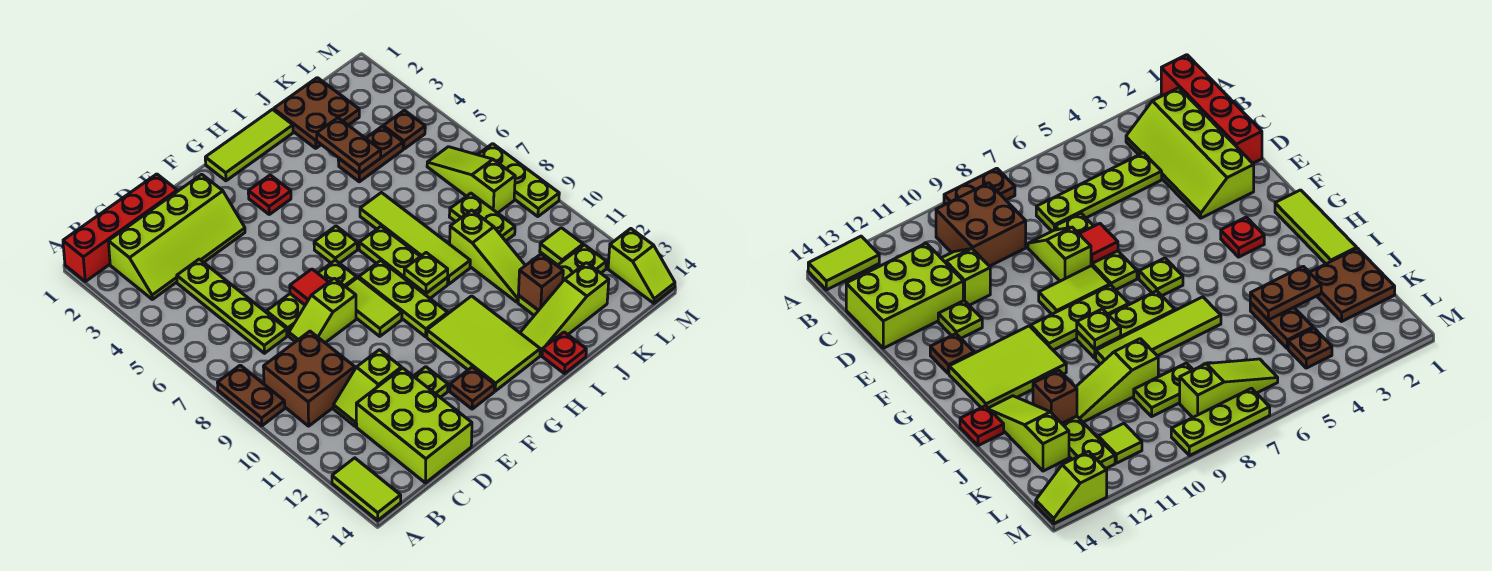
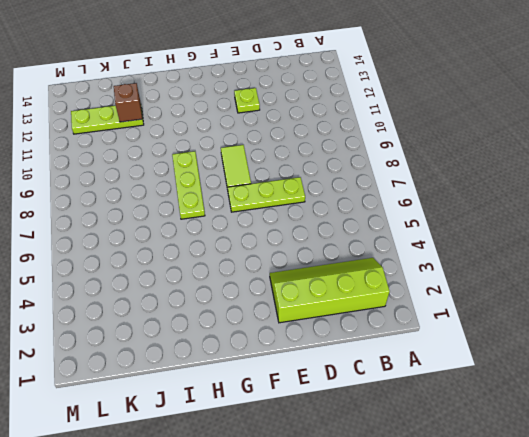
none -> red 1x4 brick [63,174,177,281]
none -> brown 1x2 plate [217,365,285,426]
none -> lime 1x2 tile [332,458,401,520]
none -> brown 2x2 brick [263,331,355,426]

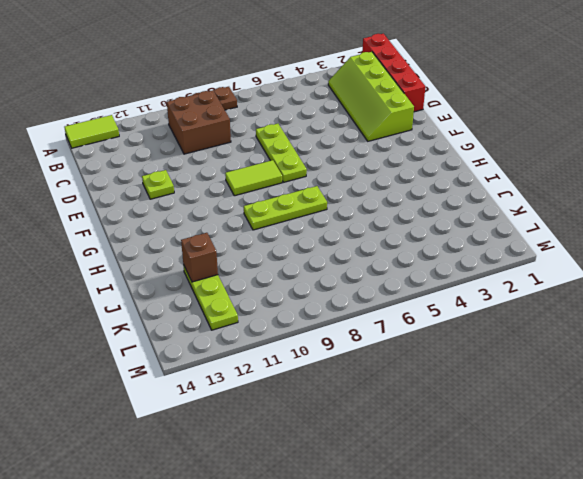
none -> lime 1x4 plate [177,259,287,353]
none -> lime 1x2 slope [333,350,402,426]
none -> lime 2x3 brick [356,368,472,483]
none -> lime 1x2 slope [289,278,356,343]

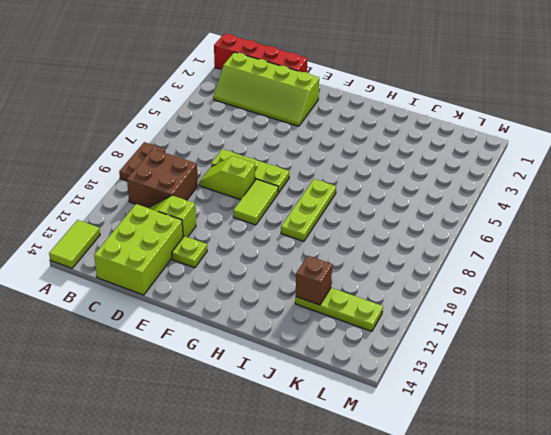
none -> lime 1x4 plate [177,259,287,353]
none -> brown 1x1 plate [450,367,494,409]
none -> lime 1x3 tile [205,109,293,181]
none -> red 1x1 plate [248,175,291,214]

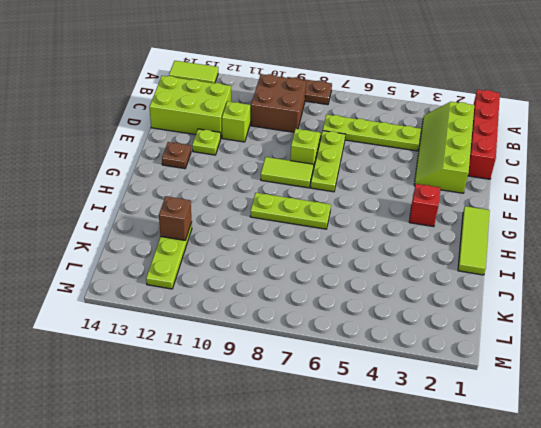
red 1x1 brick [409,184,440,227] -> red 1x1 plate [248,175,291,214]
none -> lime 1x1 plate [314,226,357,263]
none -> lime 1x3 plate [359,261,448,337]
none -> lime 2x3 tile [427,296,540,391]
none -> lime 1x4 tile [360,193,470,284]

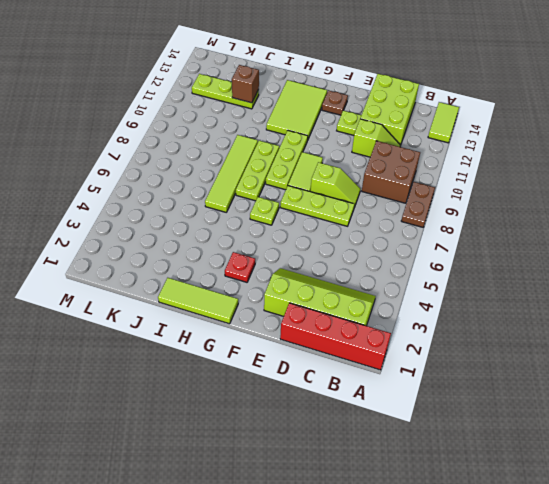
none -> lime 1x4 plate [177,259,287,353]
none -> lime 1x3 slope [520,263,609,355]
none -> red 1x1 plate [542,332,586,374]
none -> brown 2x2 plate [274,78,359,148]

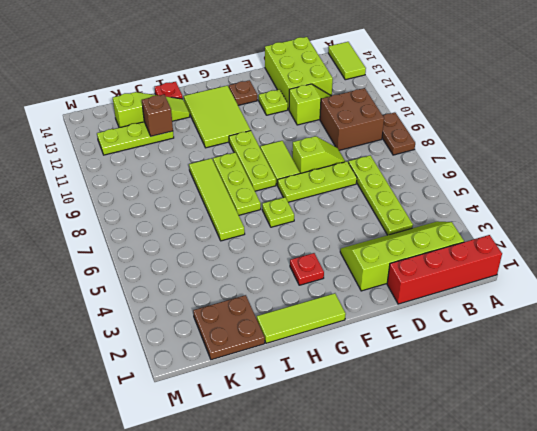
none -> brown 1x2 plate [338,127,403,182]
none -> lime 1x3 slope [450,210,525,302]
none -> lime 1x2 plate [449,193,515,241]
none -> brown 1x1 plate [383,110,425,149]

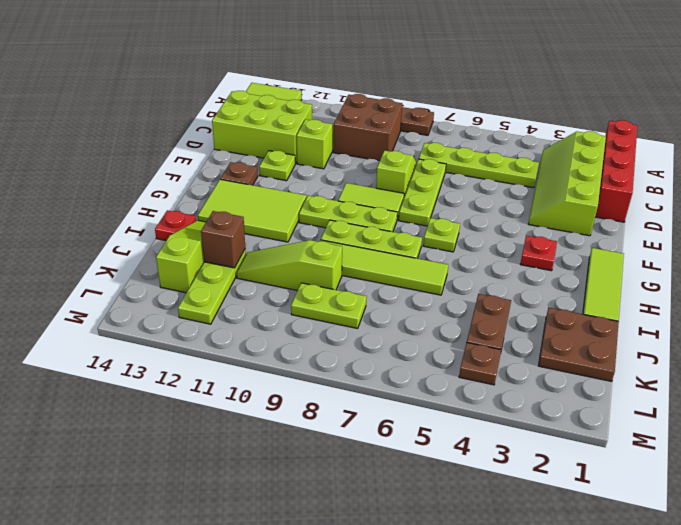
none -> lime 1x3 slope [427,147,515,213]
none -> lime 1x1 tile [540,228,583,265]
none -> lime 1x3 plate [478,144,559,217]
none -> lime 1x2 slope [608,229,675,303]

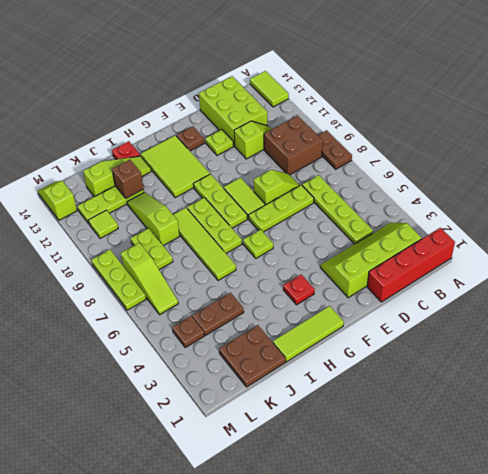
none -> red 1x1 tile [290,269,328,305]
none -> lime 1x1 plate [404,253,448,293]
none -> brown 1x2 plate [317,118,381,174]

